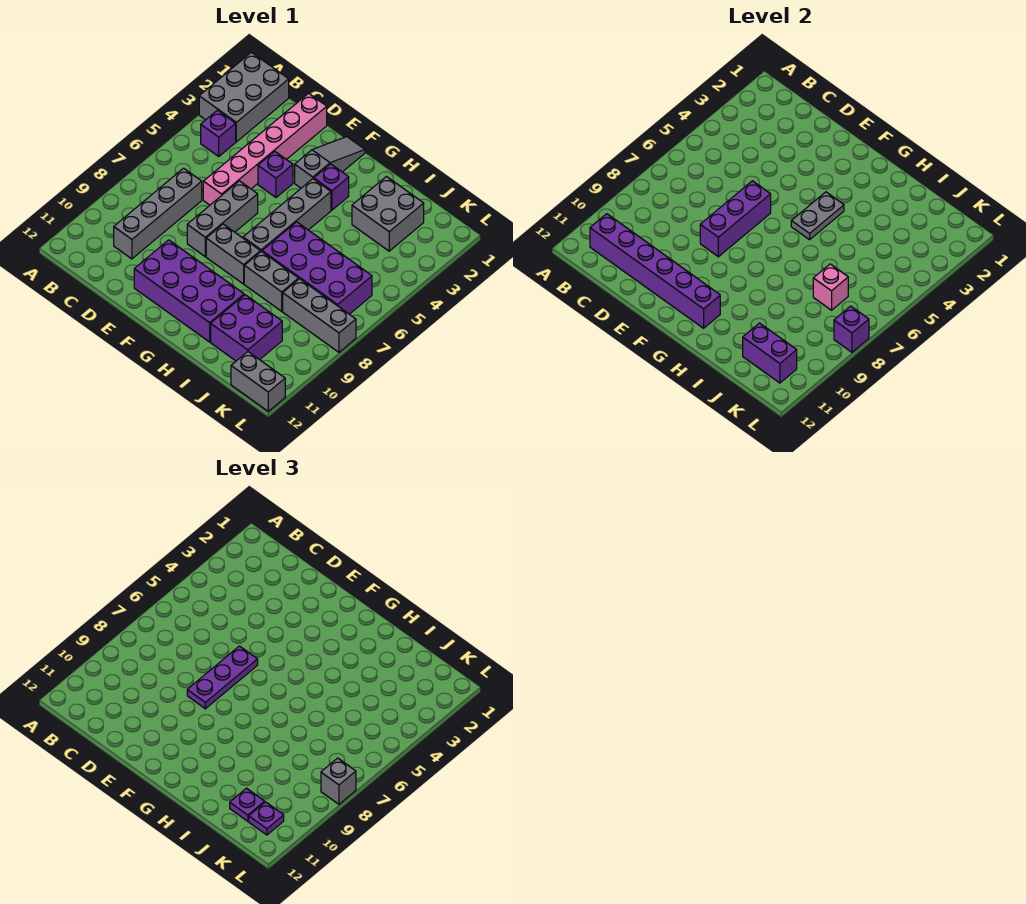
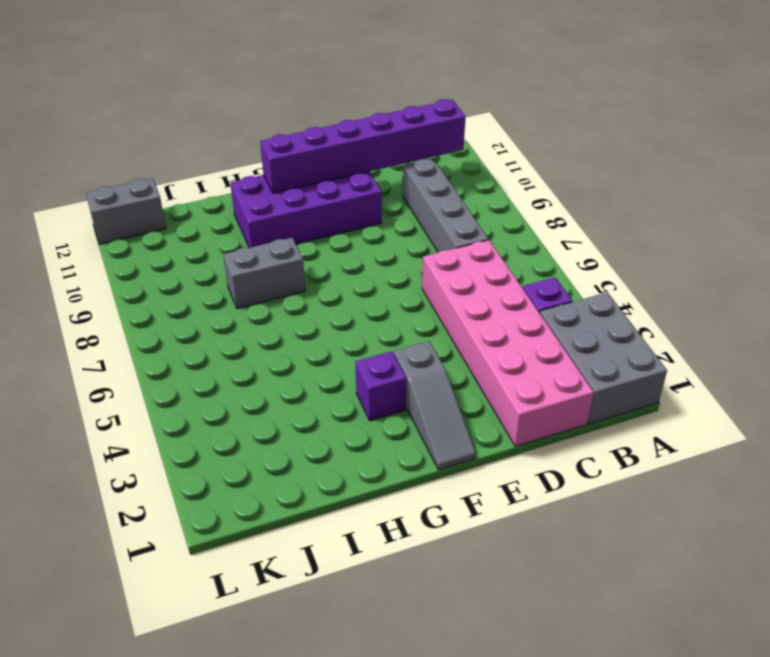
pink 2x6 brick [422,240,594,446] -> pink 1x6 brick [203,93,327,205]
none -> purple 1x1 brick [258,151,293,197]
none -> grey 1x3 brick [187,181,258,257]
none -> grey 1x2 brick [206,224,260,284]

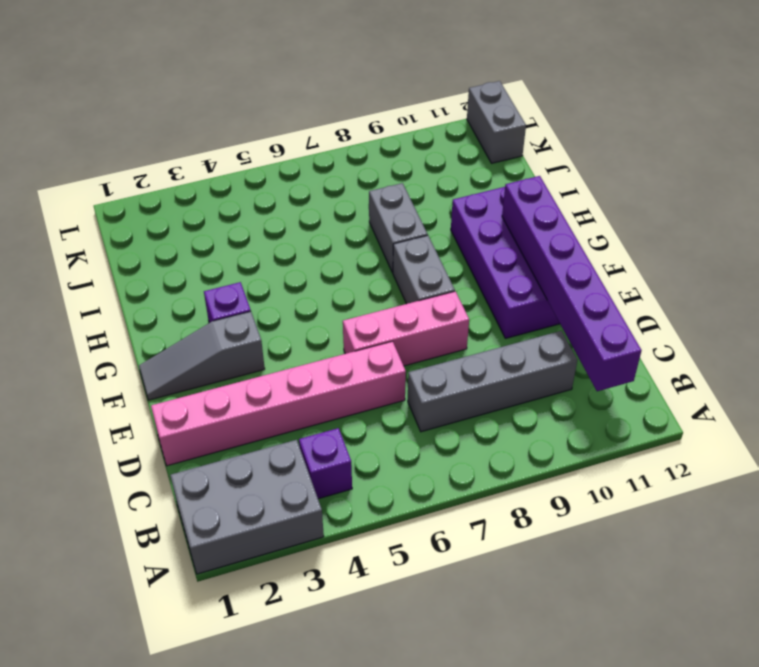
pink 1x3 brick [343,291,469,366] -> grey 1x3 brick [187,181,258,257]
none -> purple 1x1 brick [258,151,293,197]
none -> grey 1x4 brick [243,179,331,252]
none -> purple 2x4 brick [262,222,372,314]

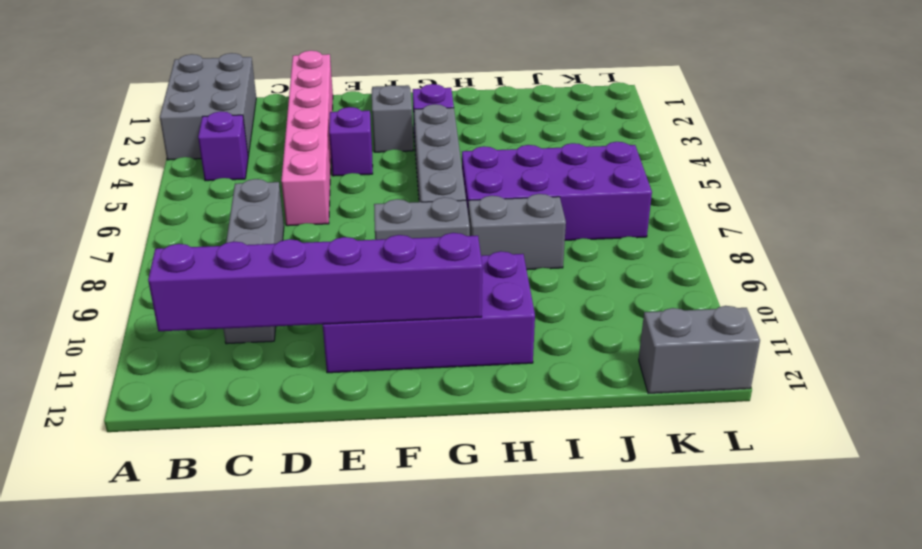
none -> grey 1x3 brick [187,181,258,257]
none -> grey 2x2 brick [352,177,424,251]
none -> purple 2x2 brick [211,295,282,361]

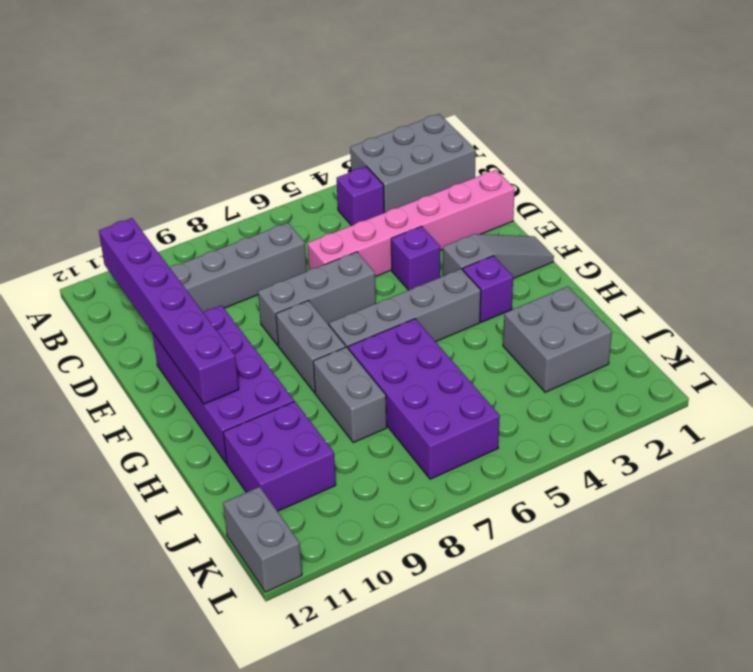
none -> grey 1x3 brick [283,279,356,352]
none -> purple 1x3 brick [700,181,771,257]
none -> grey 1x2 plate [791,192,844,240]

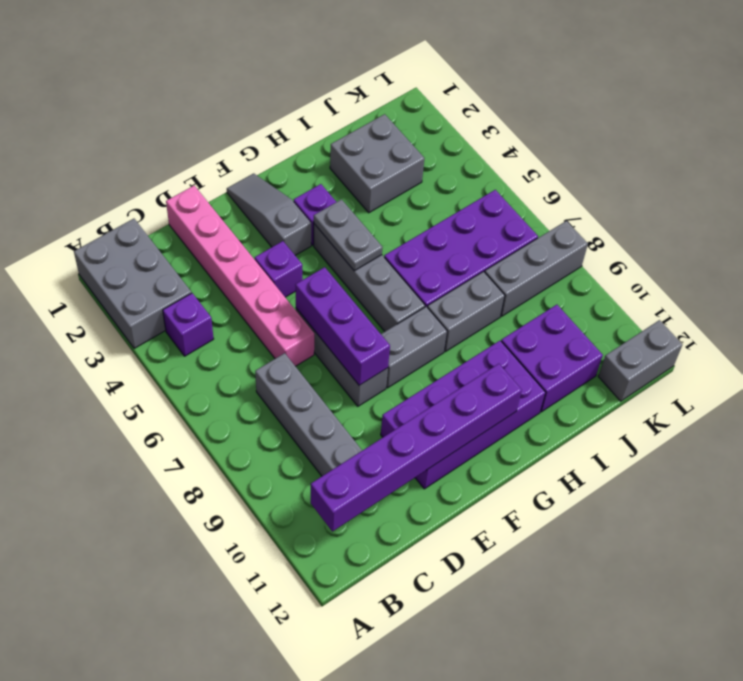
none -> pink 1x1 brick [813,264,848,310]
none -> purple 1x2 brick [743,323,797,383]
none -> purple 1x1 brick [834,306,869,352]

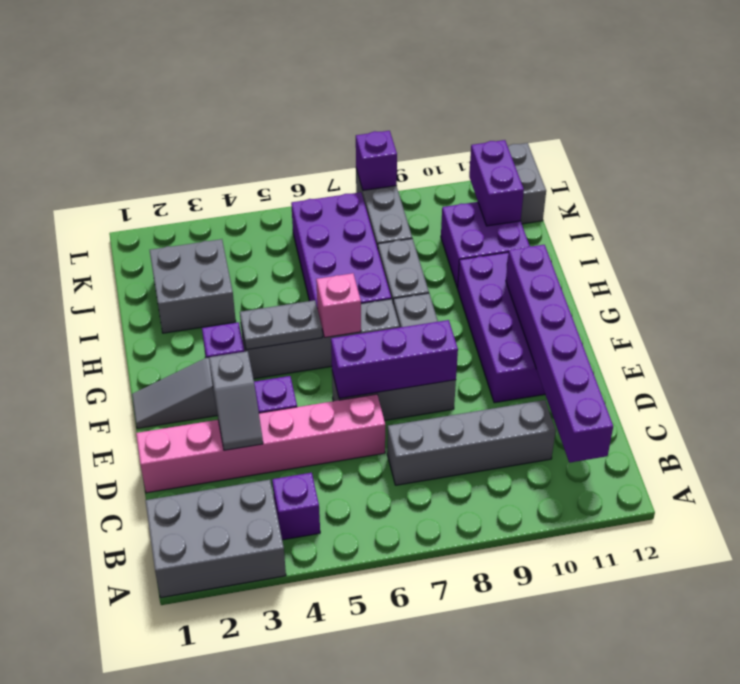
grey 1x2 slope [209,351,263,450] -> none
pink 1x1 brick [316,273,361,338] -> pink 1x1 brick moved to [813,264,848,310]
none -> purple 1x3 plate [187,646,258,709]
none -> purple 1x1 plate [230,788,265,821]
none -> purple 1x1 plate [249,802,284,835]

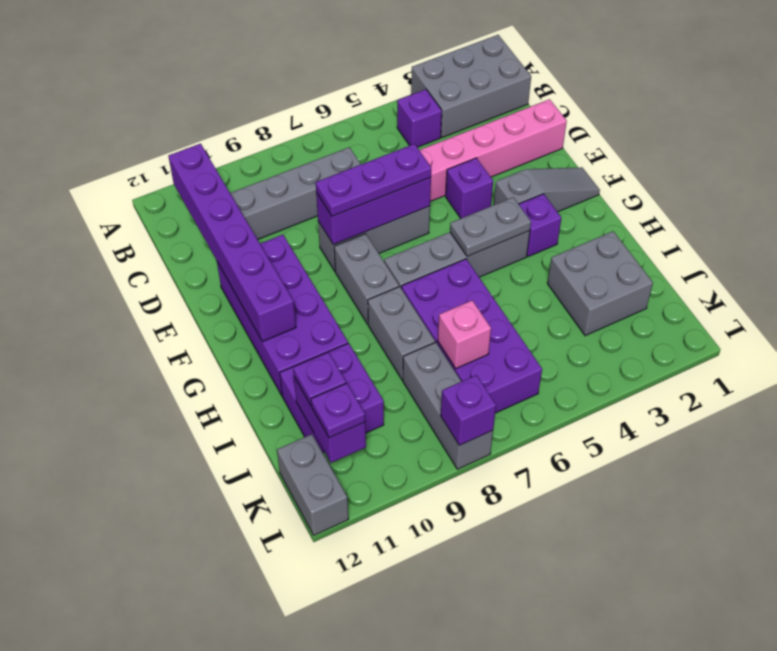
none -> grey 1x1 brick [321,758,356,804]

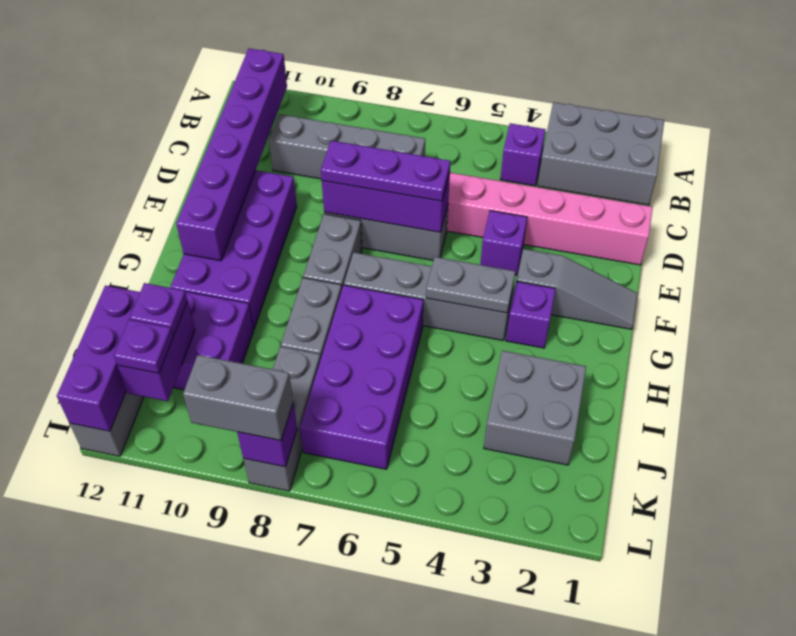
purple 1x3 brick [57,286,140,431] -> none
grey 1x2 brick [183,355,293,441] -> grey 1x1 brick [321,758,356,804]
none -> pink 1x1 brick [813,264,848,310]

